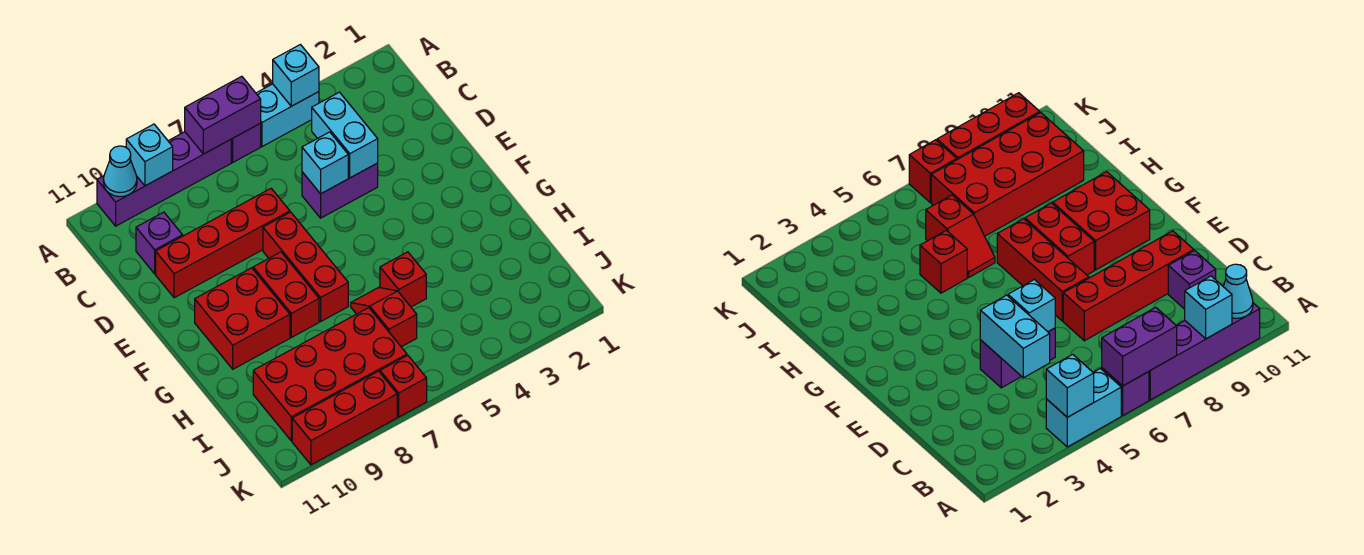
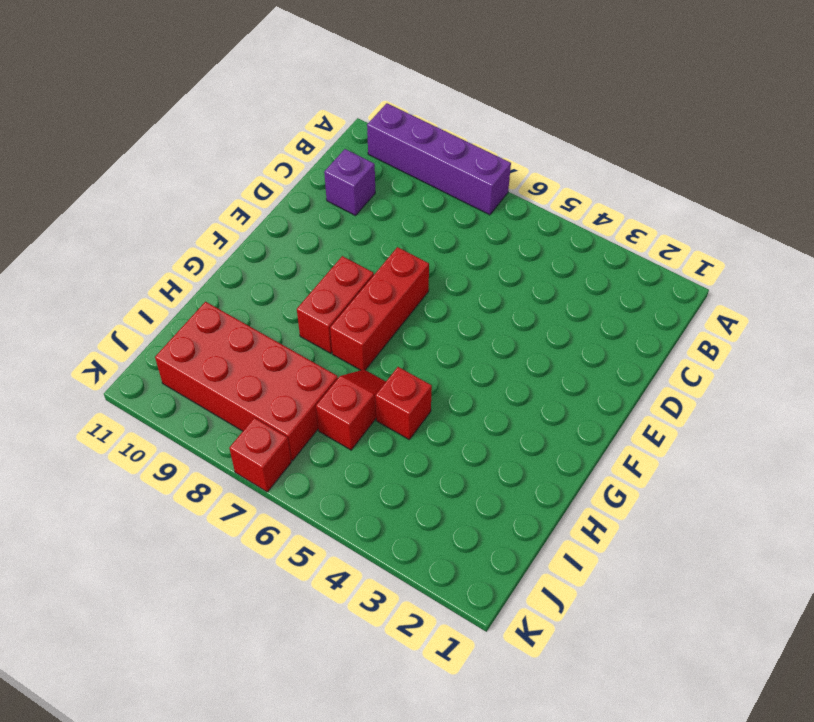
none -> cyan 1x2 brick [256,84,319,147]
none -> purple 1x1 brick [231,124,261,162]
none -> purple 1x2 brick [302,163,378,218]

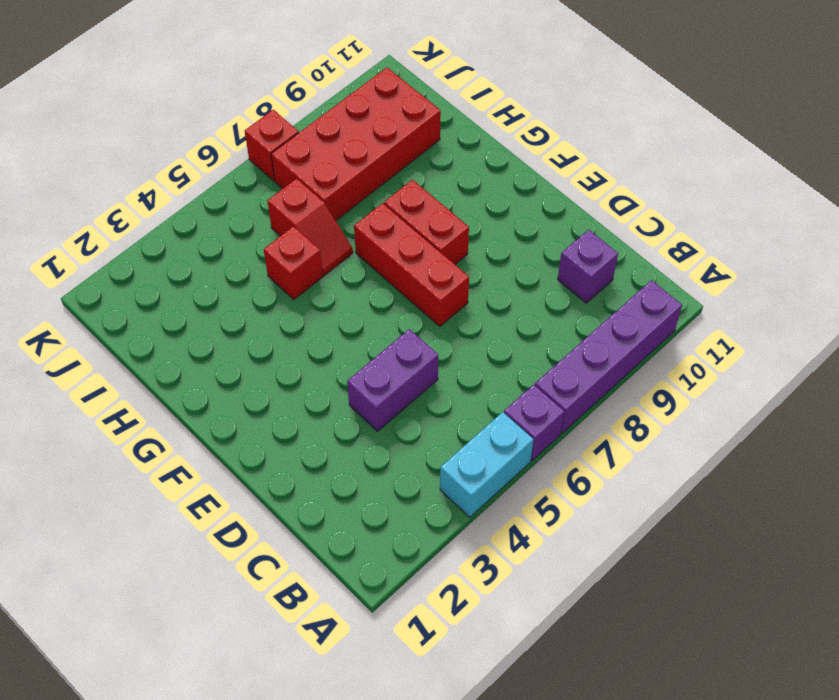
none -> red 1x4 brick [156,189,290,298]
none -> red 2x2 brick [195,268,290,369]
none -> red 1x3 brick [292,371,397,465]

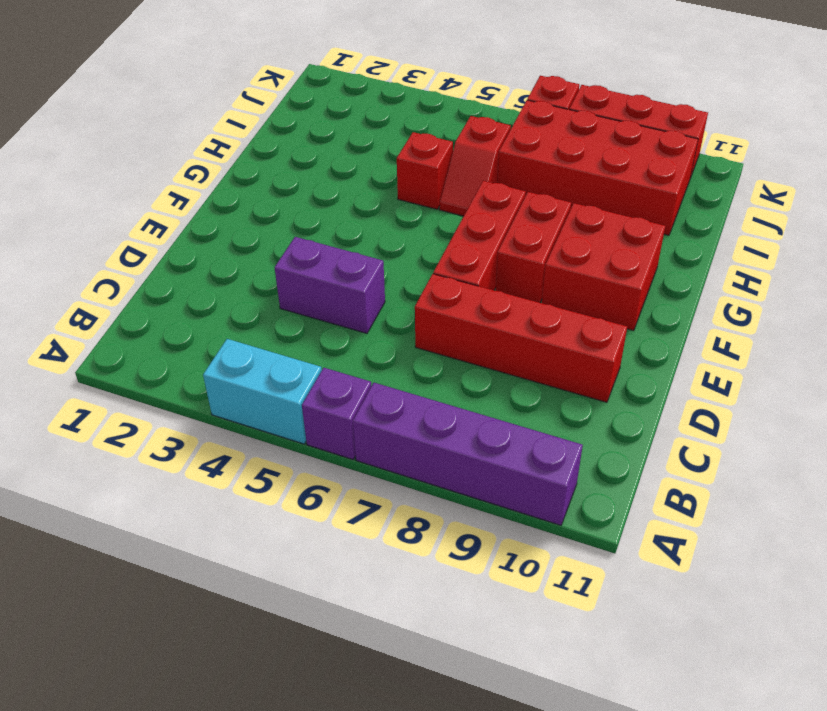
none -> purple 1x1 brick [136,212,183,274]
none -> cyan 1x1 brick [273,45,319,106]
none -> purple 1x2 brick [185,76,261,154]

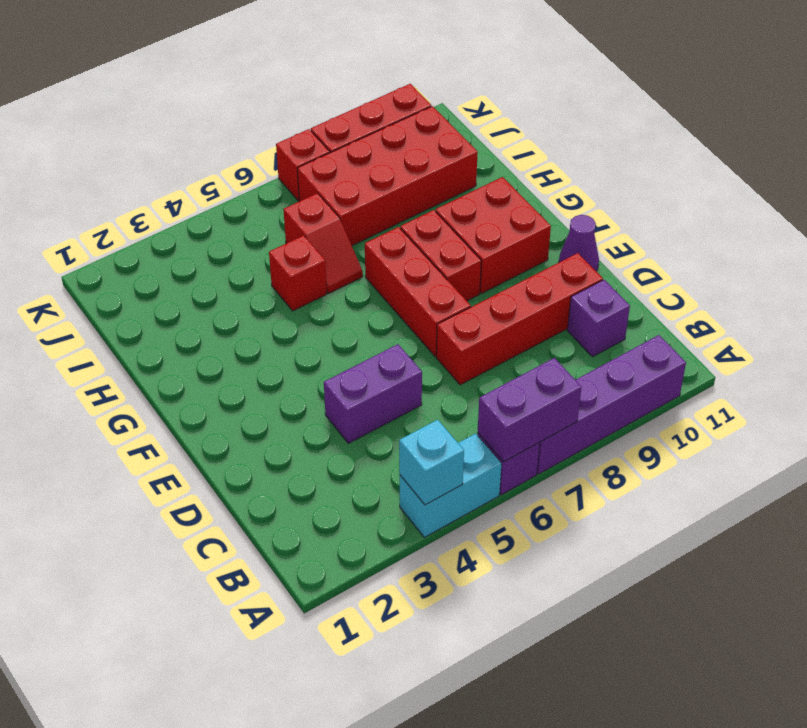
purple 1x1 cone [559,215,599,271] -> none
none -> cyan 1x1 brick [126,124,173,186]
none -> cyan 1x1 cone [103,146,137,197]
none -> cyan 1x2 brick [312,92,378,178]

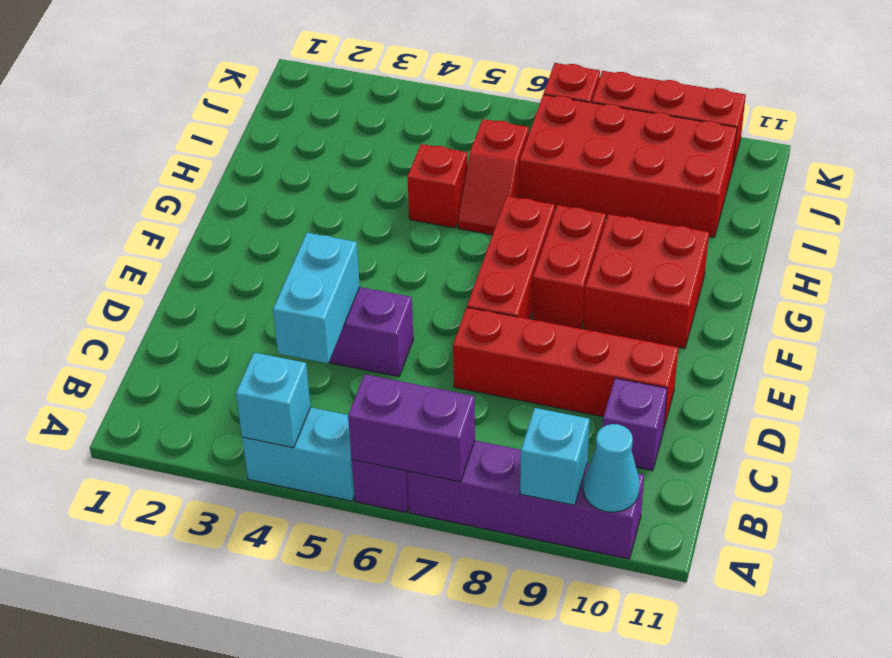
none -> cyan 1x1 brick [302,132,348,194]

